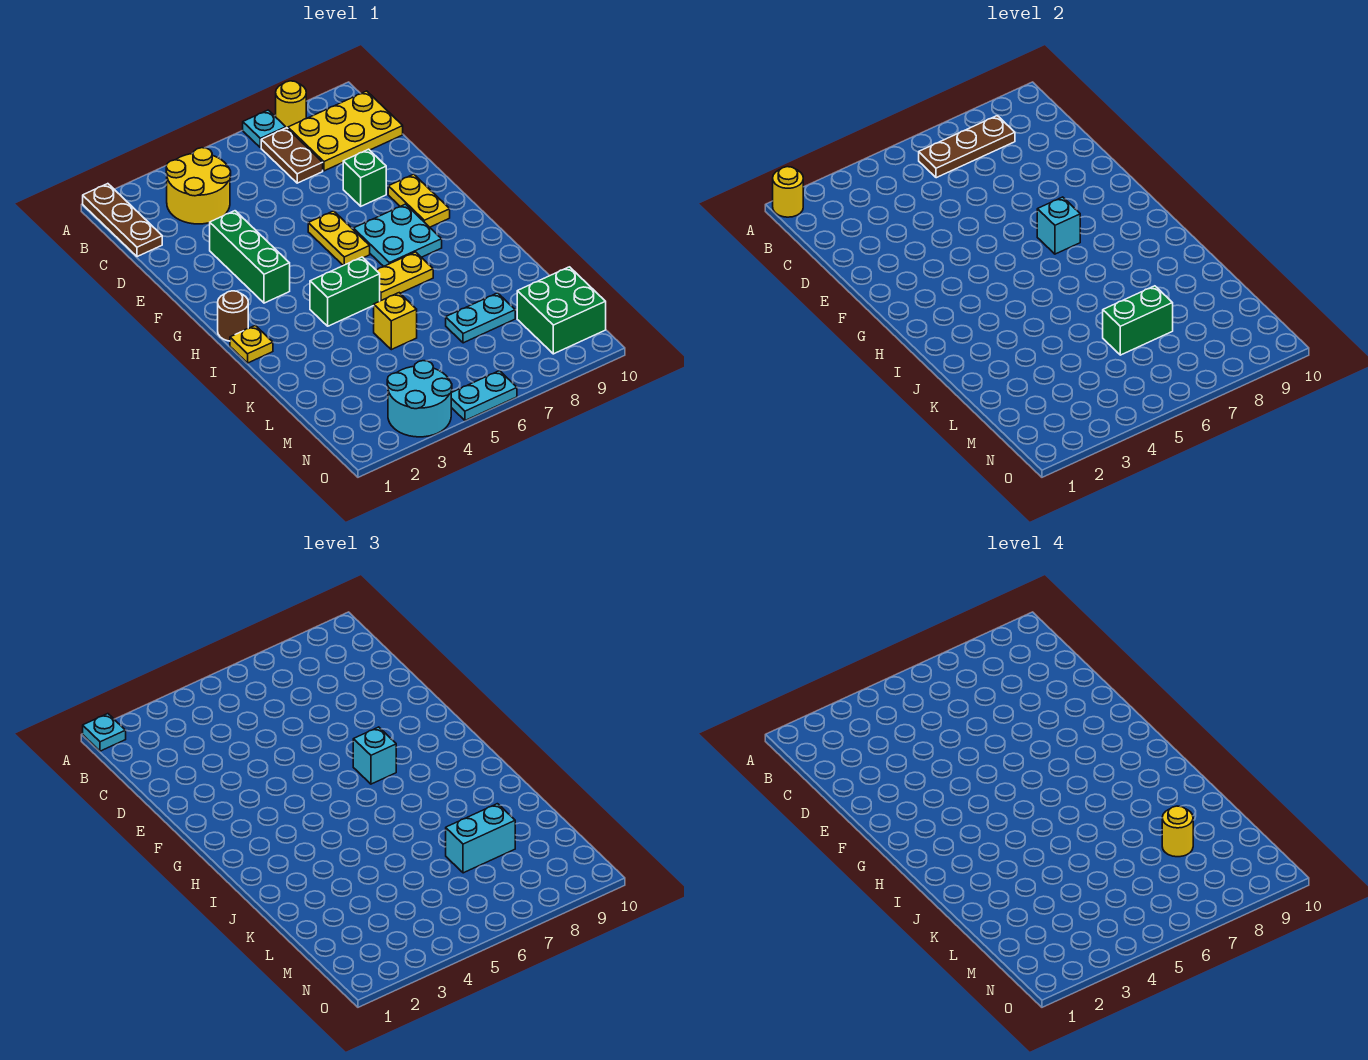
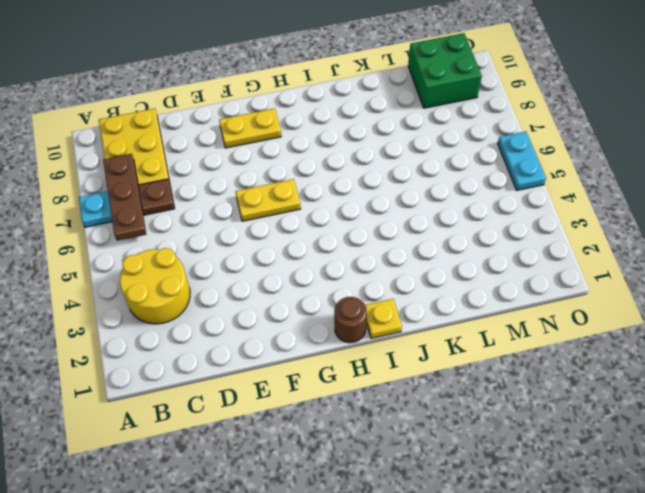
none -> brown 1x3 plate [83,184,162,257]
none -> yellow 1x1 round brick [276,81,306,128]
none -> green 1x3 brick [210,211,290,303]

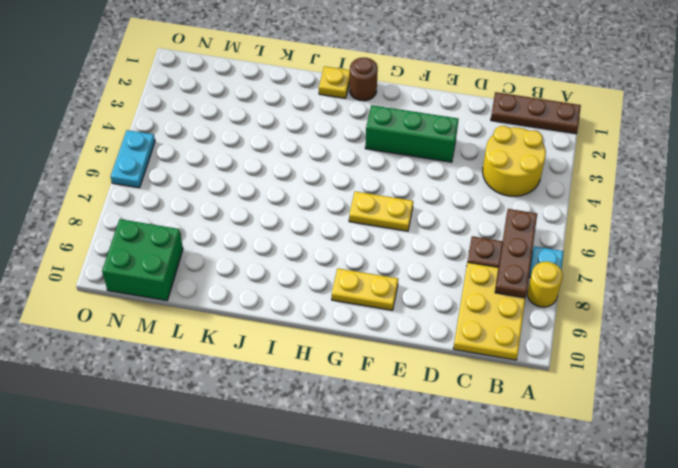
none -> green 1x1 brick [343,149,386,206]
none -> cyan 2x2 plate [353,204,442,266]
none -> green 1x2 brick [310,257,380,326]

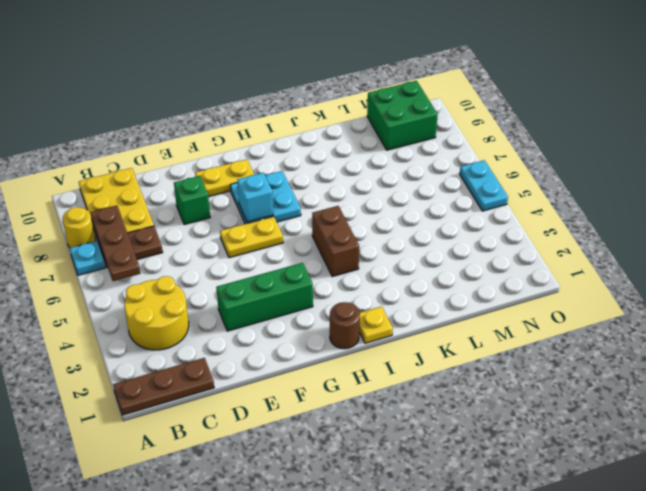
brown 1x2 brick [312,206,359,277] -> green 1x2 brick [310,257,380,326]
none -> yellow 1x2 plate [376,252,433,301]
none -> yellow 1x1 brick [374,293,417,350]
none -> cyan 1x2 plate [446,293,515,343]

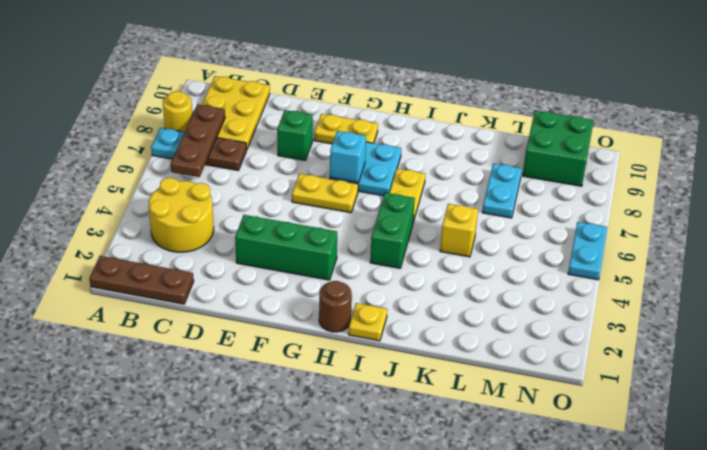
none -> cyan 2x2 round brick [387,361,452,437]
none -> yellow 1x1 round brick [773,167,803,217]
none -> green 1x2 brick [1103,286,1173,355]

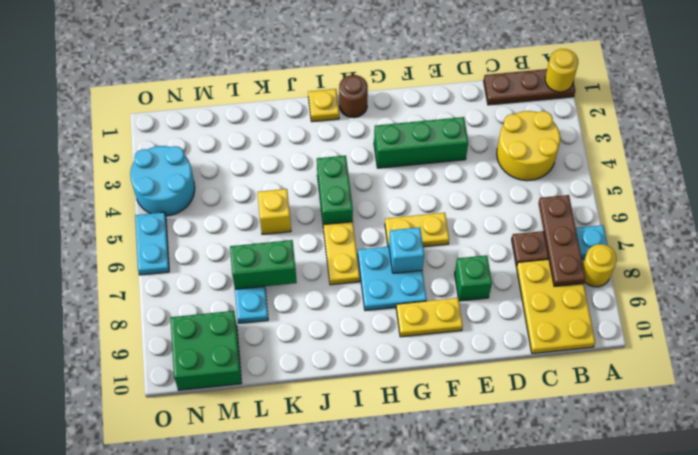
green 1x2 brick [230,240,297,289] -> green 1x2 brick turned to [1103,286,1173,355]
none -> cyan 1x1 plate [83,714,126,751]
none -> cyan 1x1 brick [353,727,396,784]
none -> cyan 1x2 brick [446,804,515,873]

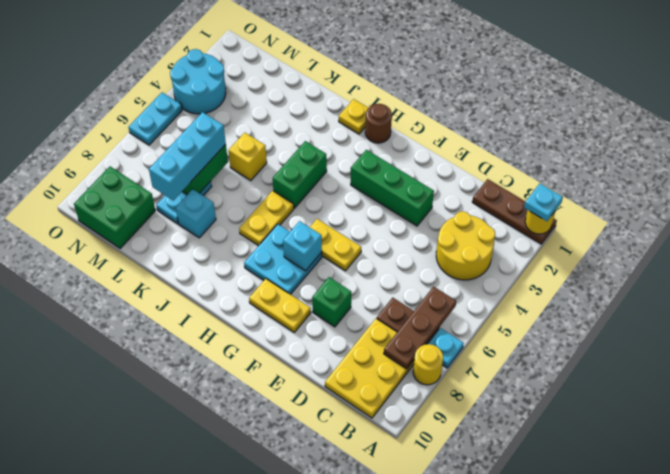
cyan 1x1 brick [176,189,216,238] -> cyan 1x1 brick moved to [353,727,396,784]
cyan 1x3 brick [149,112,226,200] -> cyan 1x2 brick [446,804,515,873]
none -> yellow 1x1 round brick [1162,806,1193,857]

